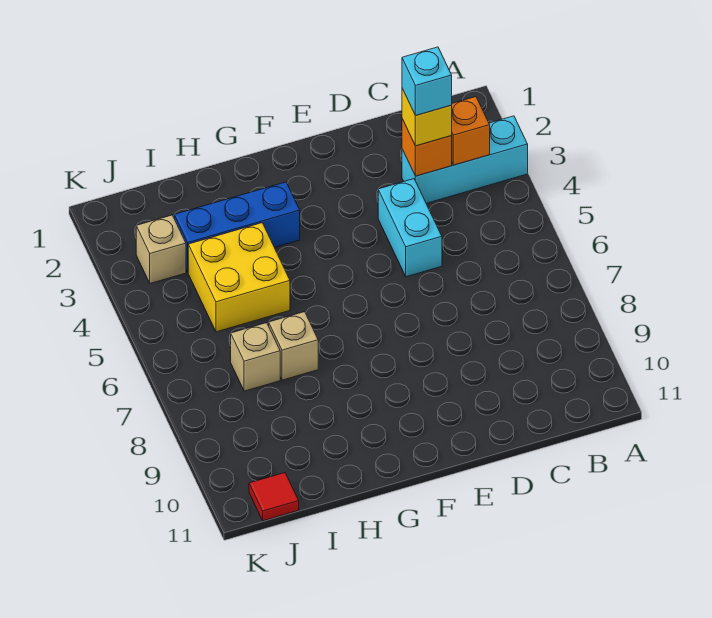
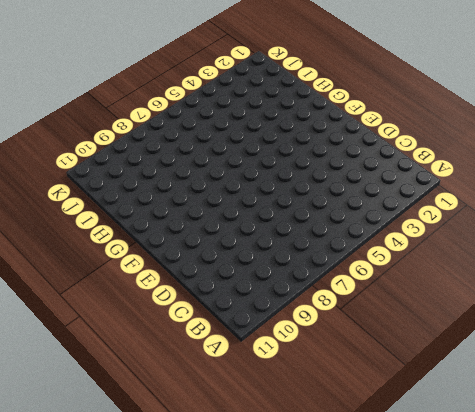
none -> cyan 1x3 brick [402,116,528,203]
none -> cyan 1x2 brick [378,179,442,277]
none -> blue 1x3 brick [174,182,300,272]

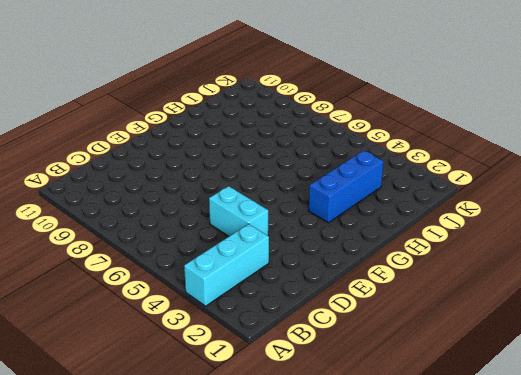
none -> yellow 2x2 brick [188,223,290,332]
none -> tan 1x1 brick [269,312,318,380]
none -> tan 1x1 brick [231,323,280,391]

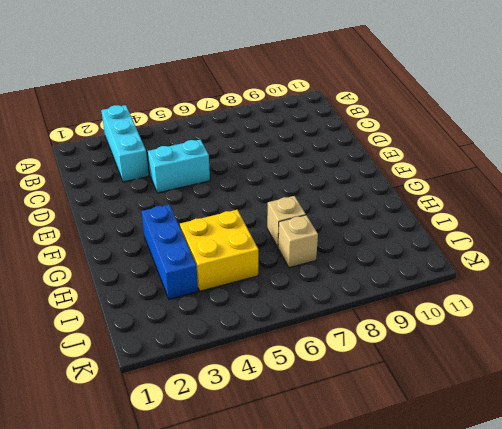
none -> tan 1x1 brick [136,215,186,283]
none -> red 1x1 tile [249,473,299,521]
none -> orange 1x1 brick [451,97,490,165]

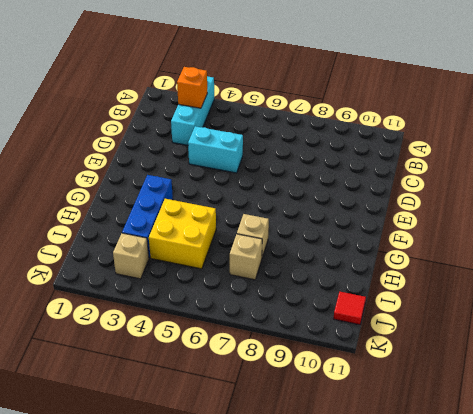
none -> orange 1x1 brick [402,119,452,176]
none -> yellow 1x1 brick [402,89,452,146]
none -> cyan 1x1 brick [402,47,452,116]

